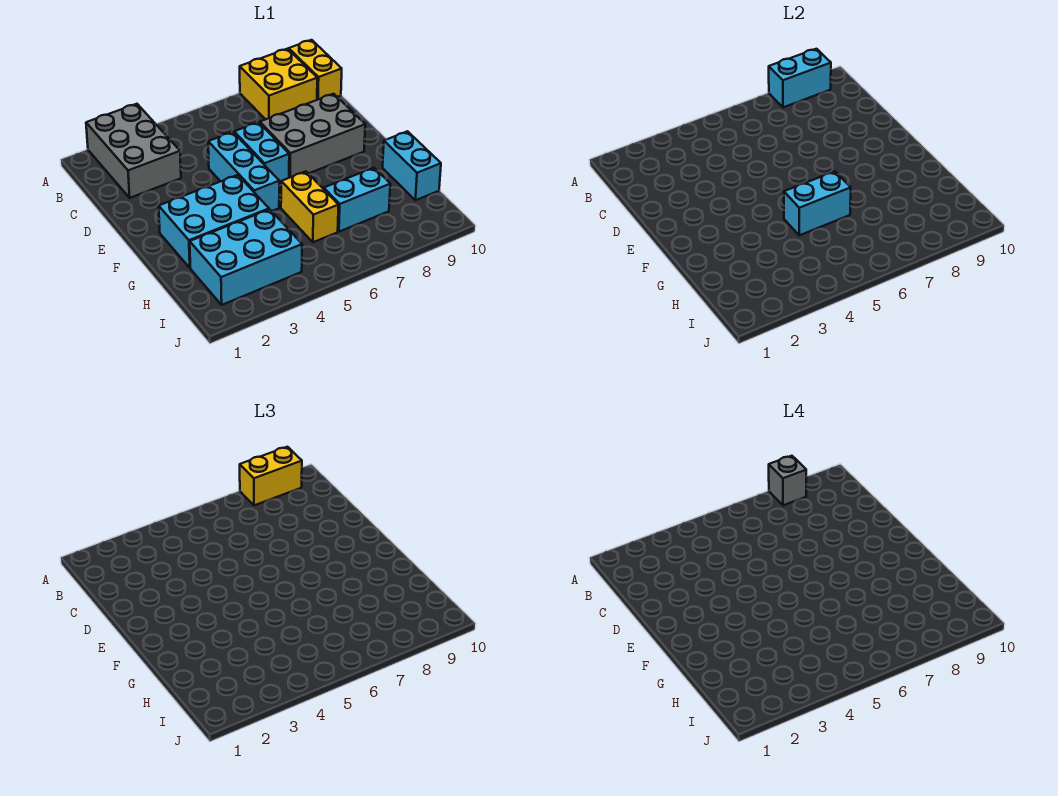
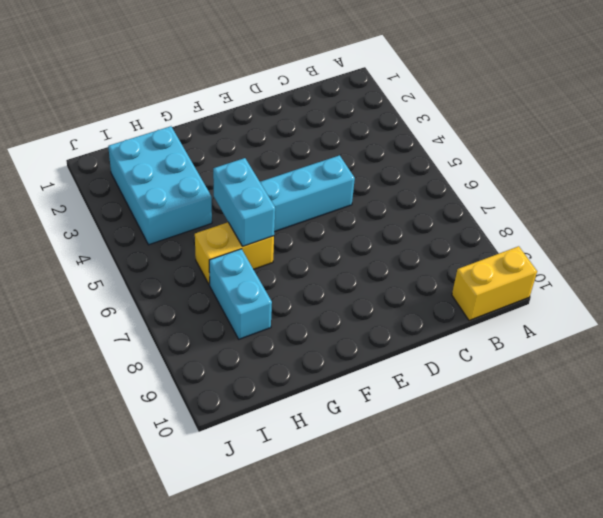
none -> grey 2x3 brick [86,104,181,198]
none -> yellow 2x2 brick [240,49,317,119]
none -> cyan 1x2 brick [234,122,289,185]

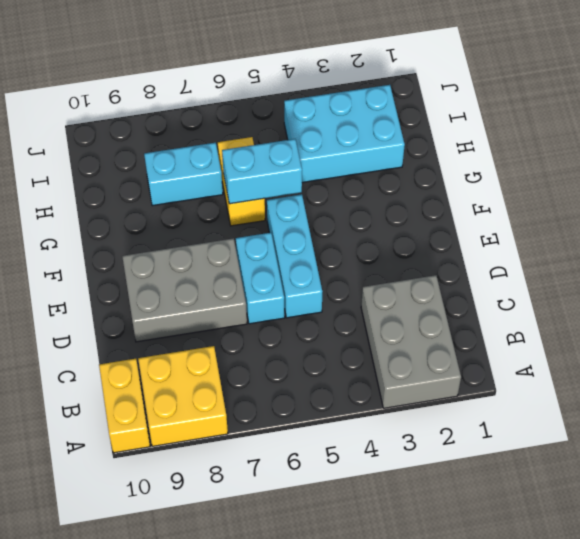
none -> cyan 2x3 brick [159,175,269,268]
none -> cyan 1x2 brick [383,131,441,200]
none -> cyan 1x2 brick [769,49,831,107]

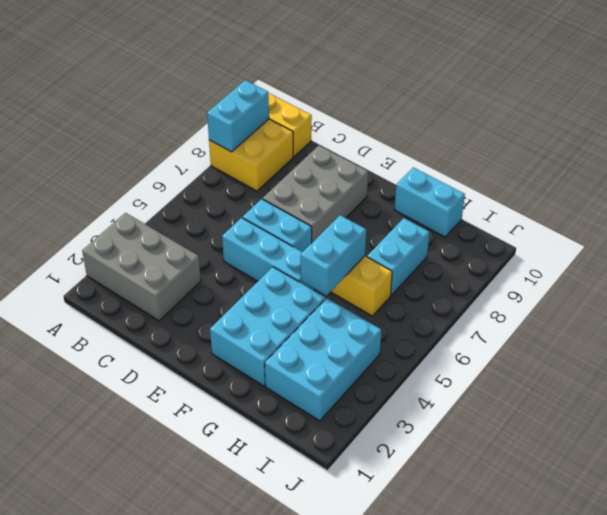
none -> yellow 1x2 brick [240,447,302,505]
none -> grey 1x1 brick [769,456,806,505]

